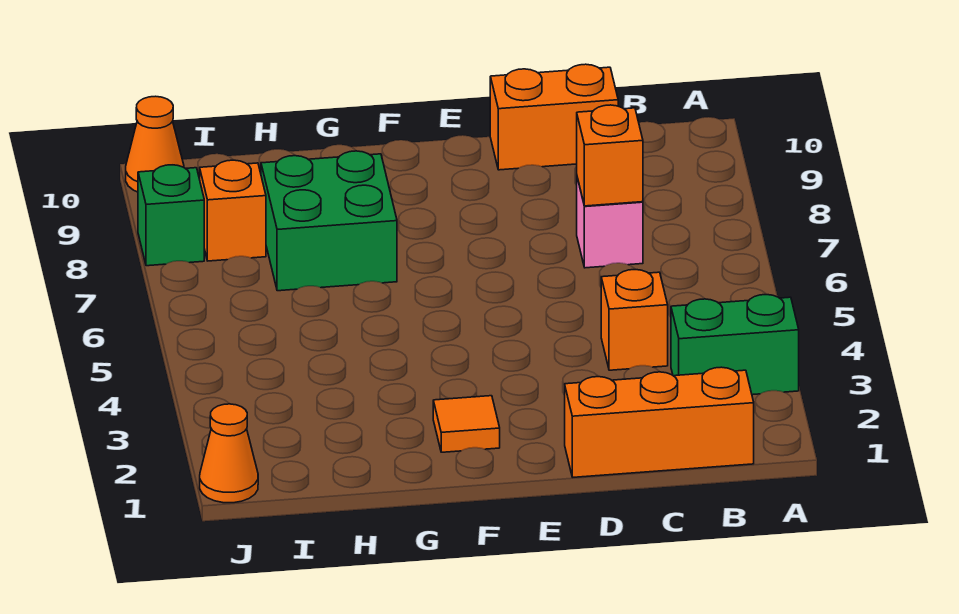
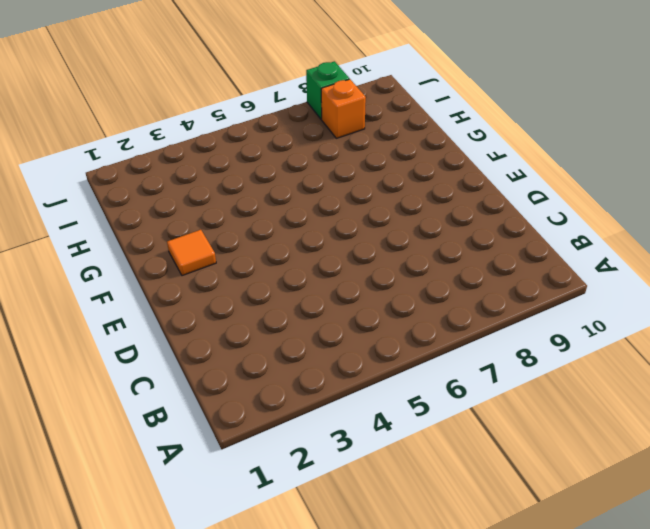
none -> green 1x2 brick [671,295,799,395]
none -> orange 1x3 brick [565,367,754,477]
none -> orange 1x1 brick [601,270,668,370]

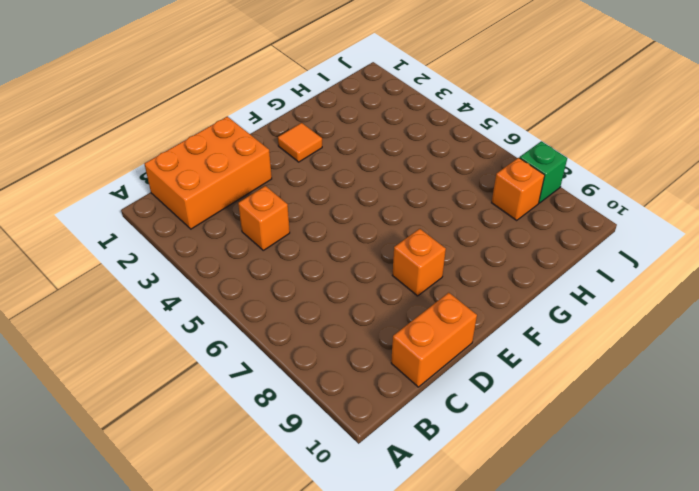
orange 2x3 brick [144,116,272,229] -> orange 1x3 brick [565,367,754,477]
orange 1x1 brick [392,229,446,296] -> orange 1x1 brick moved to [577,105,643,206]
none -> green 1x2 brick [671,295,799,395]
none -> pink 1x1 brick [577,178,643,268]
none -> green 2x2 brick [261,151,397,291]

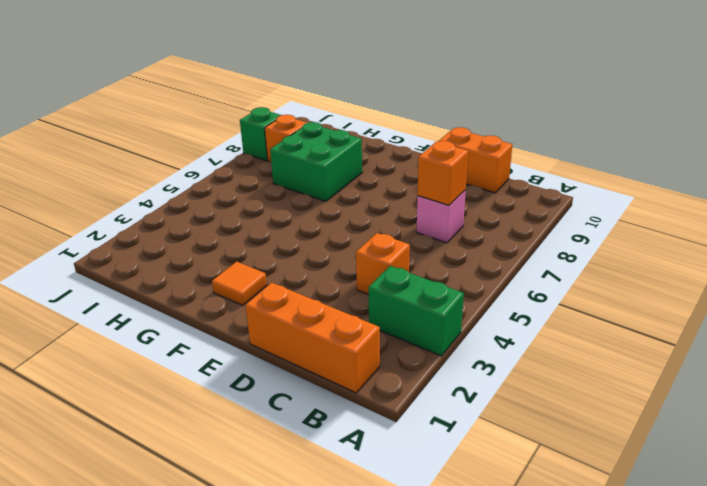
none -> orange 1x1 cone [200,404,258,503]
none -> orange 1x1 cone [126,96,184,192]

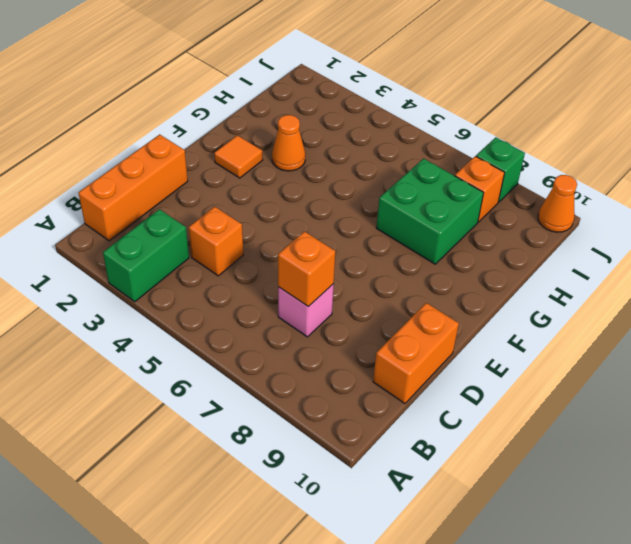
orange 1x1 cone [272,115,305,171] -> orange 1x1 cone moved to [200,404,258,503]

